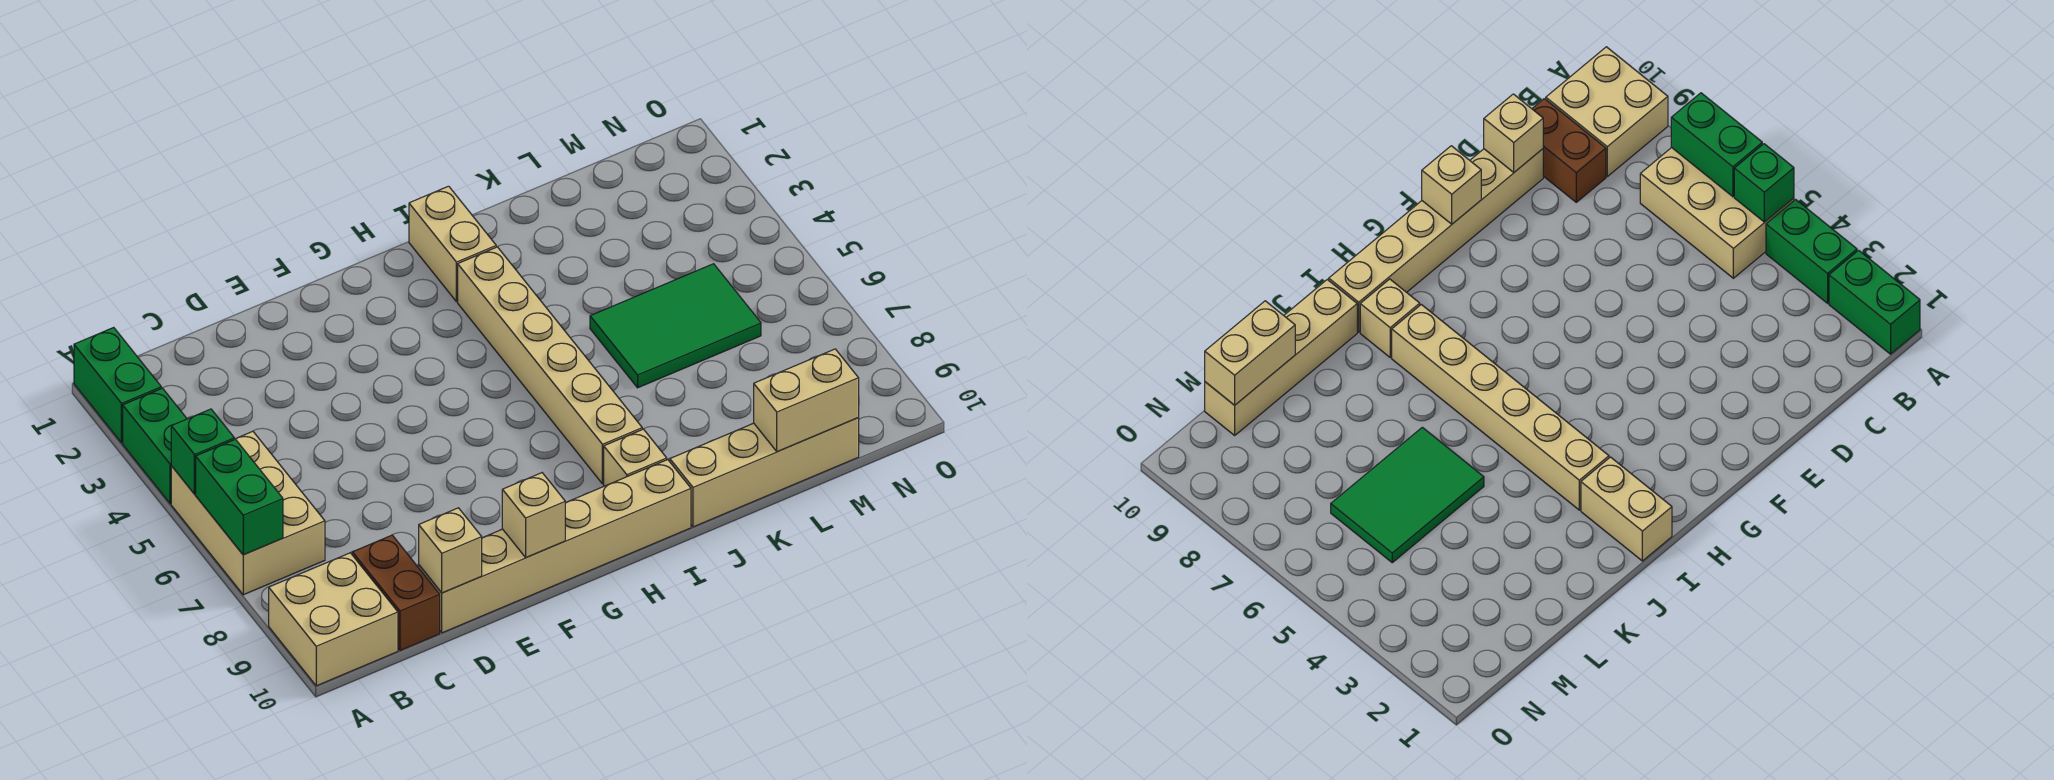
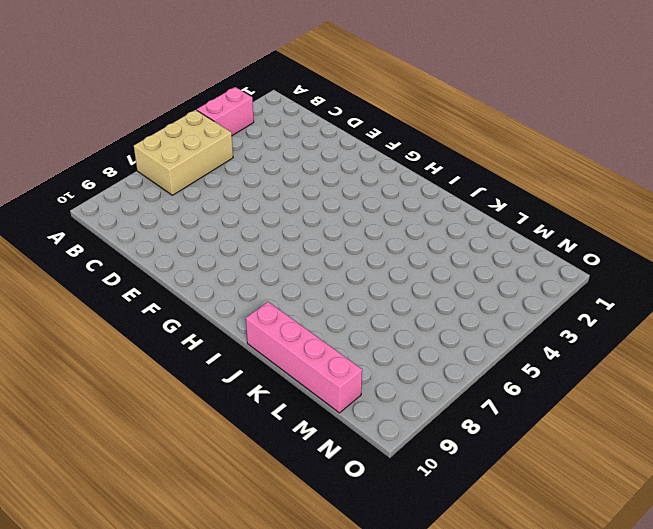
pink 1x2 brick [197,87,254,135] -> green 1x2 brick [123,388,187,504]
pink 1x4 brick [246,302,362,413] -> tan 1x4 brick [670,418,859,527]
none -> green 1x2 brick [74,328,161,443]
none -> tan 2x2 brick [269,553,398,686]
none -> brown 1x2 brick [352,535,440,651]

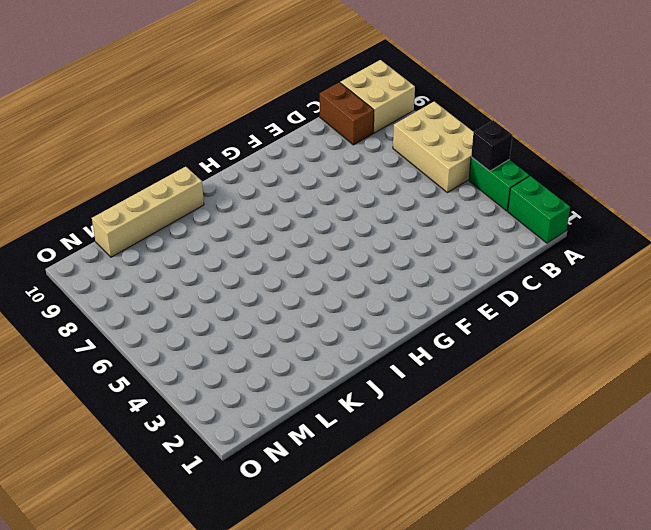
black 1x1 brick [471,120,512,171] -> none
none -> tan 1x6 brick [419,459,691,633]
none -> tan 1x2 brick [409,186,496,302]
none -> tan 1x6 brick [458,247,642,484]

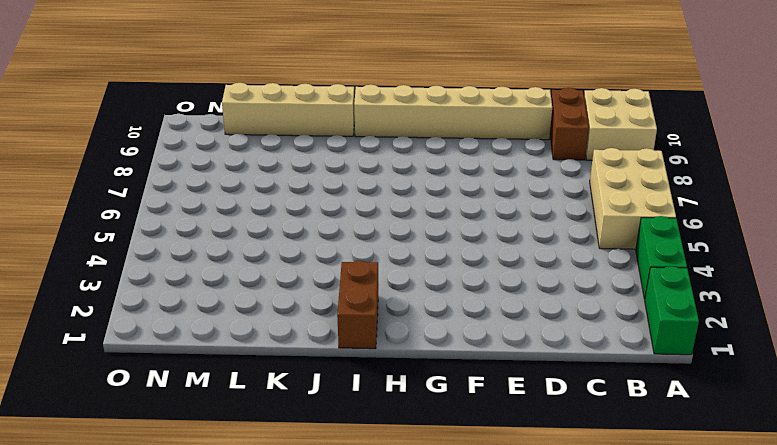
brown 1x2 brick [337,261,378,349] -> tan 1x2 brick [409,186,496,302]
none -> tan 1x6 brick [458,247,642,484]
none -> tan 1x1 brick [604,429,667,486]
none -> green 2x3 tile [590,264,761,388]

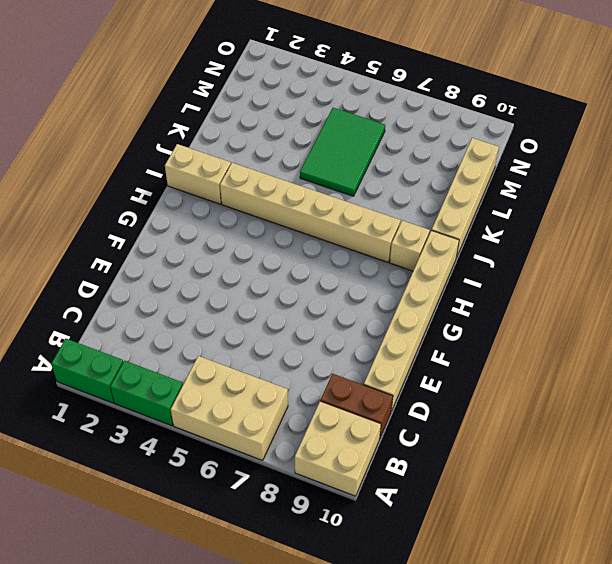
none -> green 1x1 brick [171,409,234,494]
none -> green 1x2 brick [196,439,283,555]
none -> tan 1x1 brick [419,508,482,593]

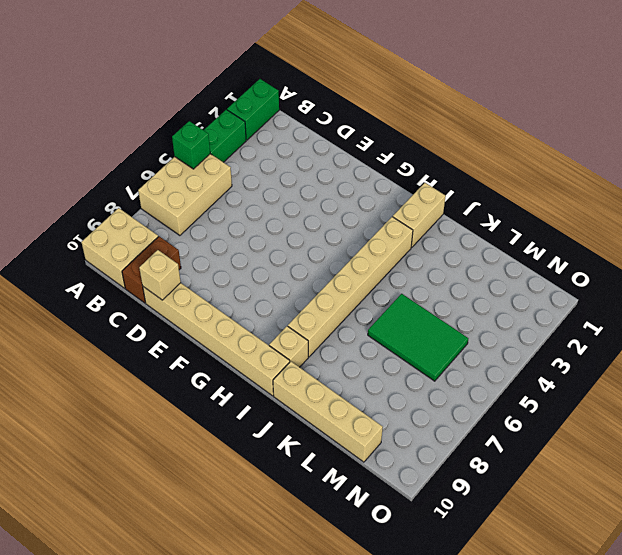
none -> green 1x2 brick [196,439,283,555]
none -> tan 1x1 brick [502,473,565,558]
none -> tan 1x2 brick [754,349,859,452]

